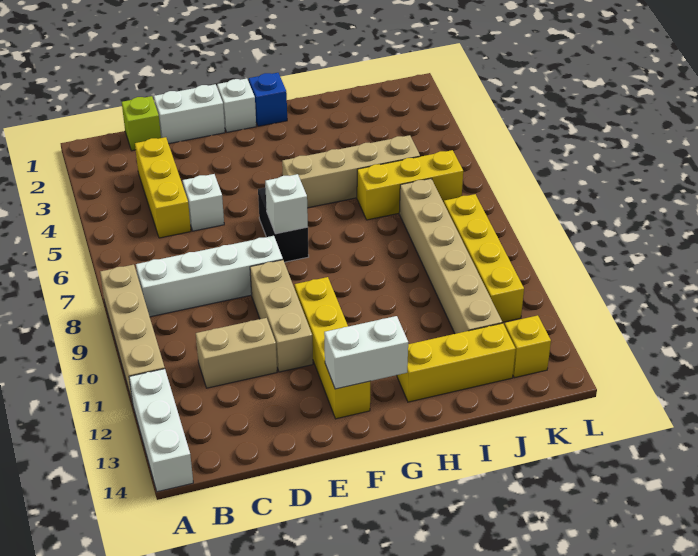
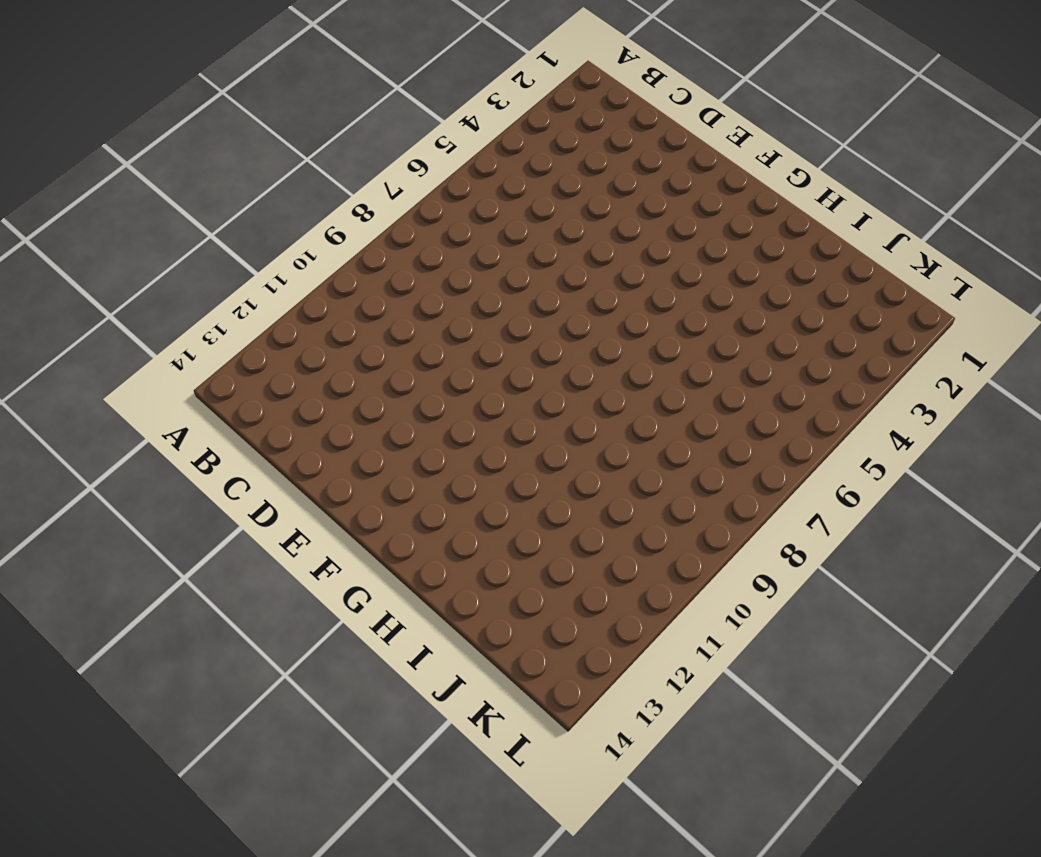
none -> tan 1x4 brick [100,265,165,400]
none -> white 1x3 brick [129,369,193,492]
none -> white 1x4 brick [136,236,283,317]

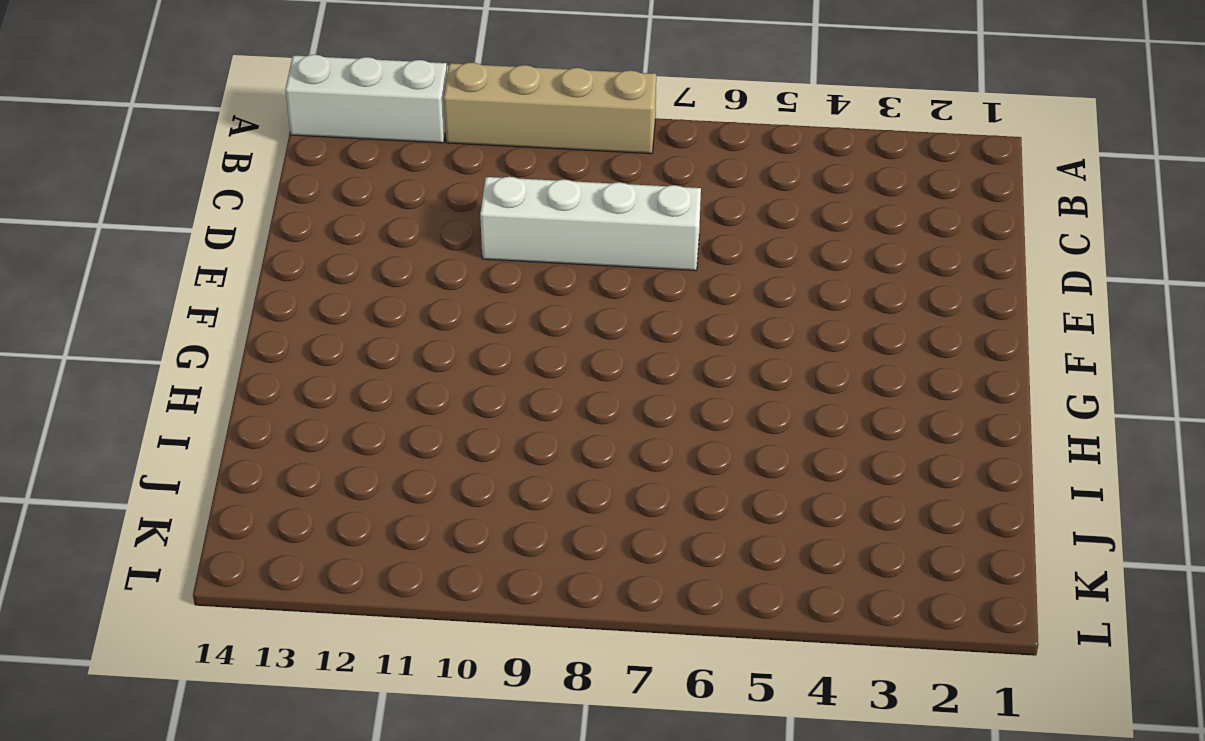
white 1x4 brick [480,177,701,271] -> white 1x4 brick turned to [136,236,283,317]
none -> lime 1x1 brick [122,96,161,151]
none -> yellow 1x3 brick [135,137,191,238]
none -> tan 1x2 brick [196,318,277,388]

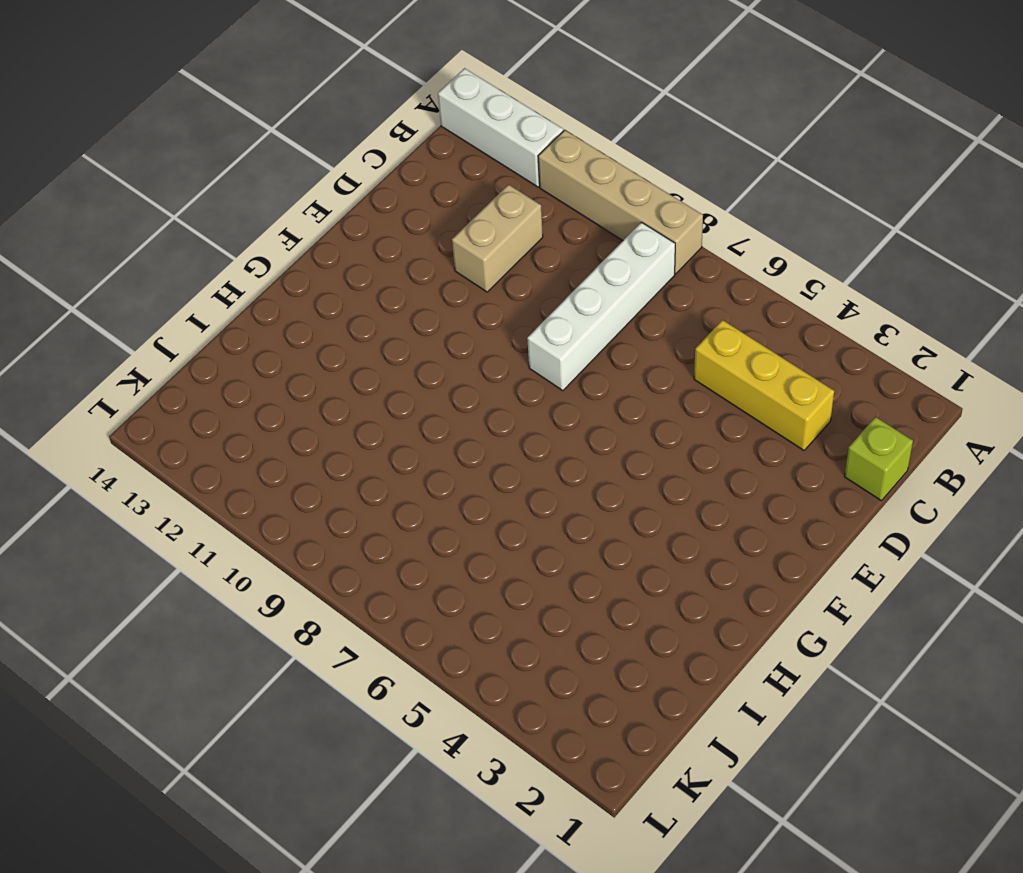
none -> white 1x2 brick [154,84,225,144]
none -> white 1x1 brick [183,174,224,231]
none -> tan 1x3 brick [250,260,313,372]

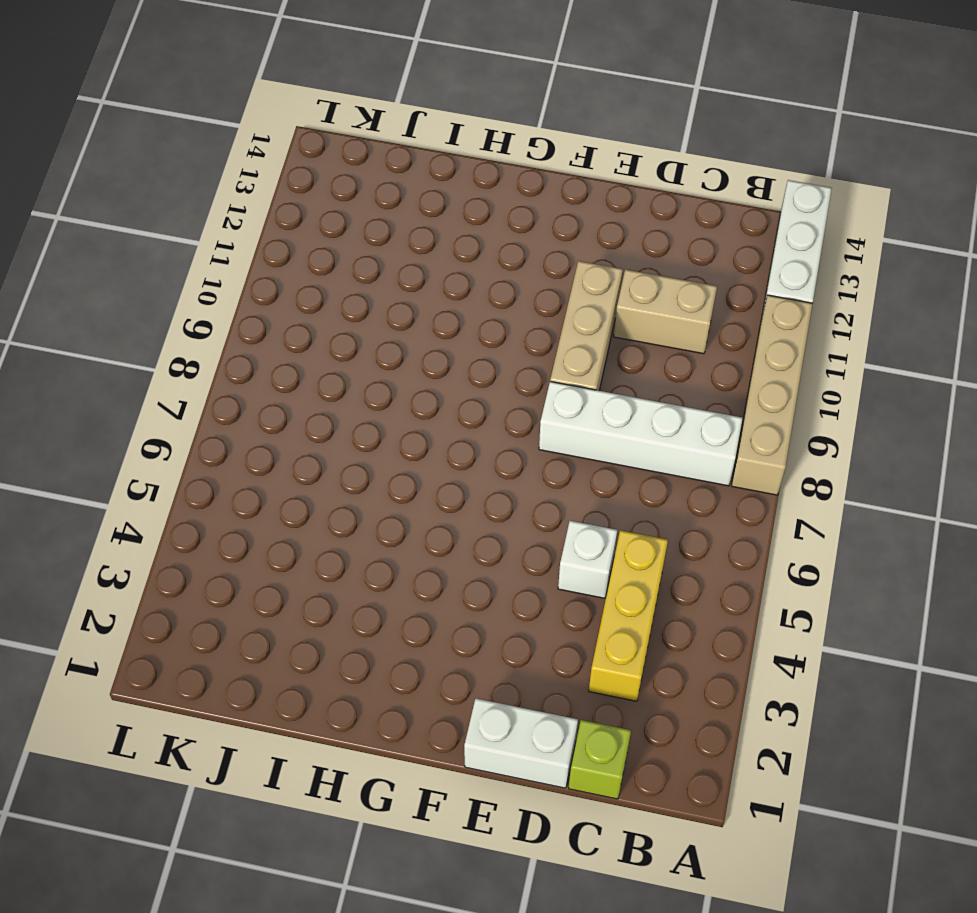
none -> white 1x1 brick [217,78,256,132]
none -> black 1x2 brick [258,188,309,262]
none -> yellow 1x4 brick [295,277,370,419]

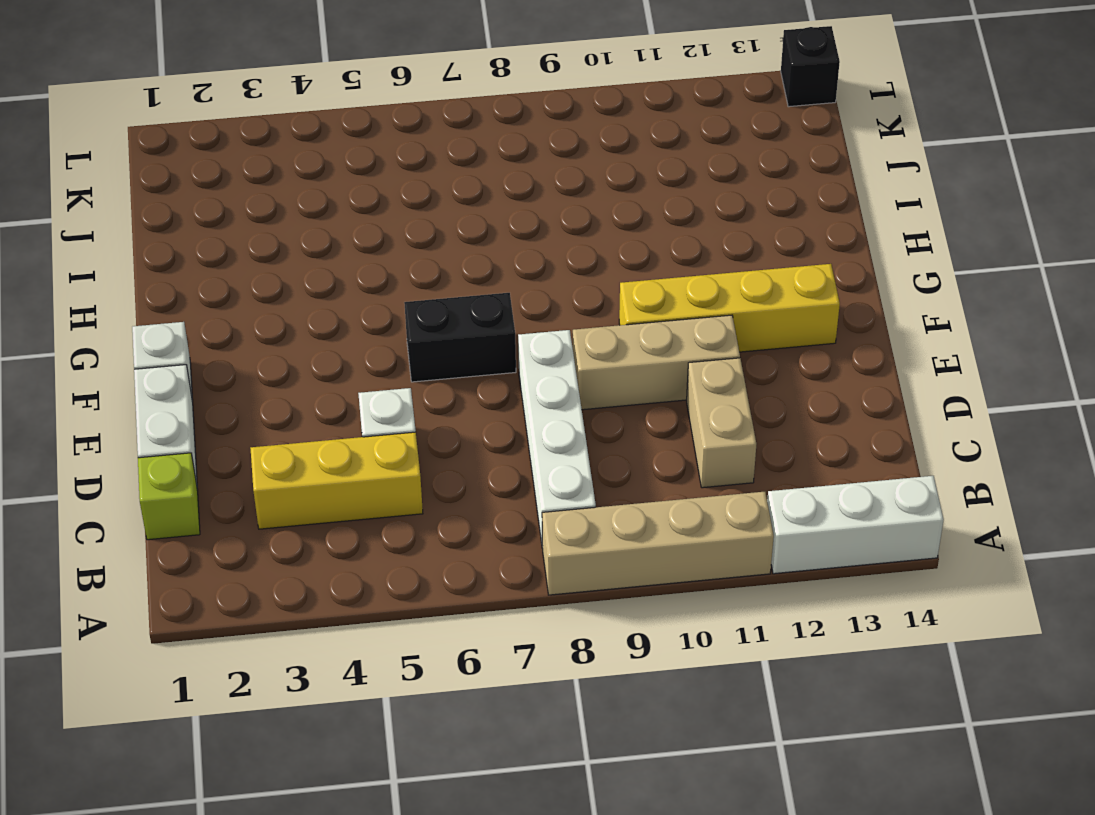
black 1x1 brick [781,26,840,107] -> none
none -> blue 1x1 brick [249,73,287,126]
none -> tan 1x4 brick [282,135,420,208]
none -> yellow 1x3 brick [397,323,515,402]

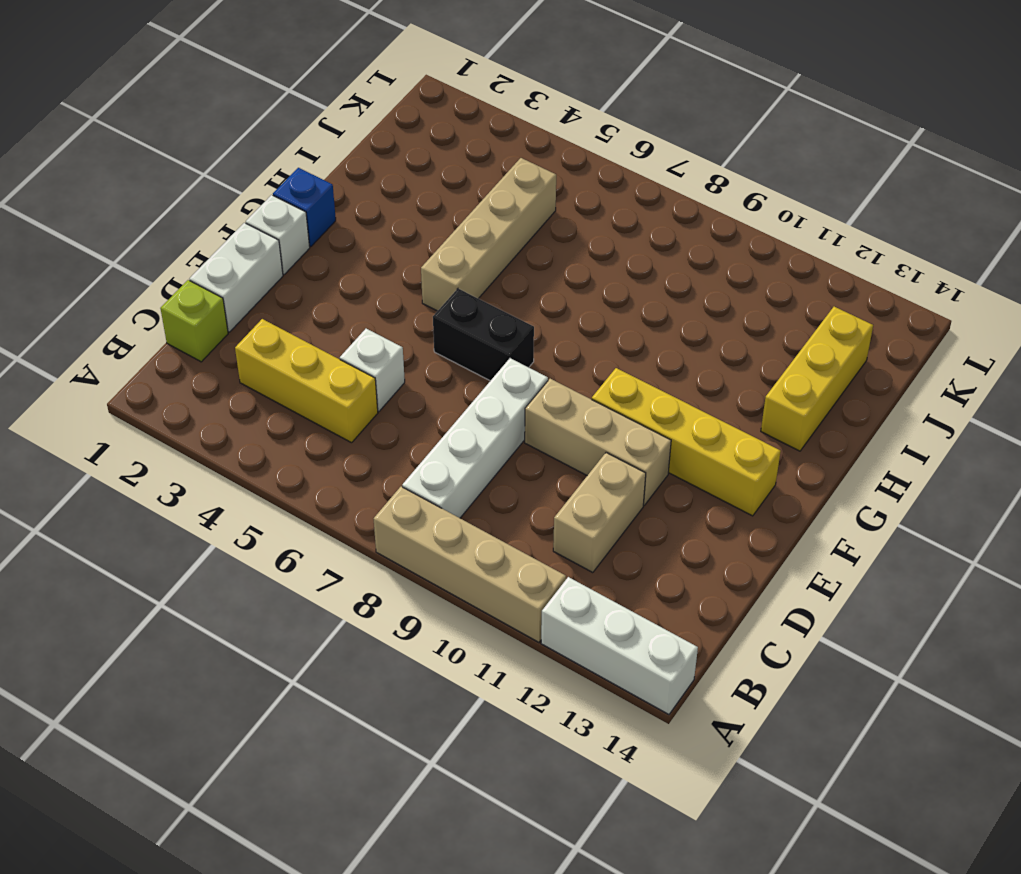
none -> yellow 1x3 brick [357,150,463,220]
none -> tan 1x6 brick [399,179,502,334]
none -> yellow 1x4 brick [444,194,524,322]

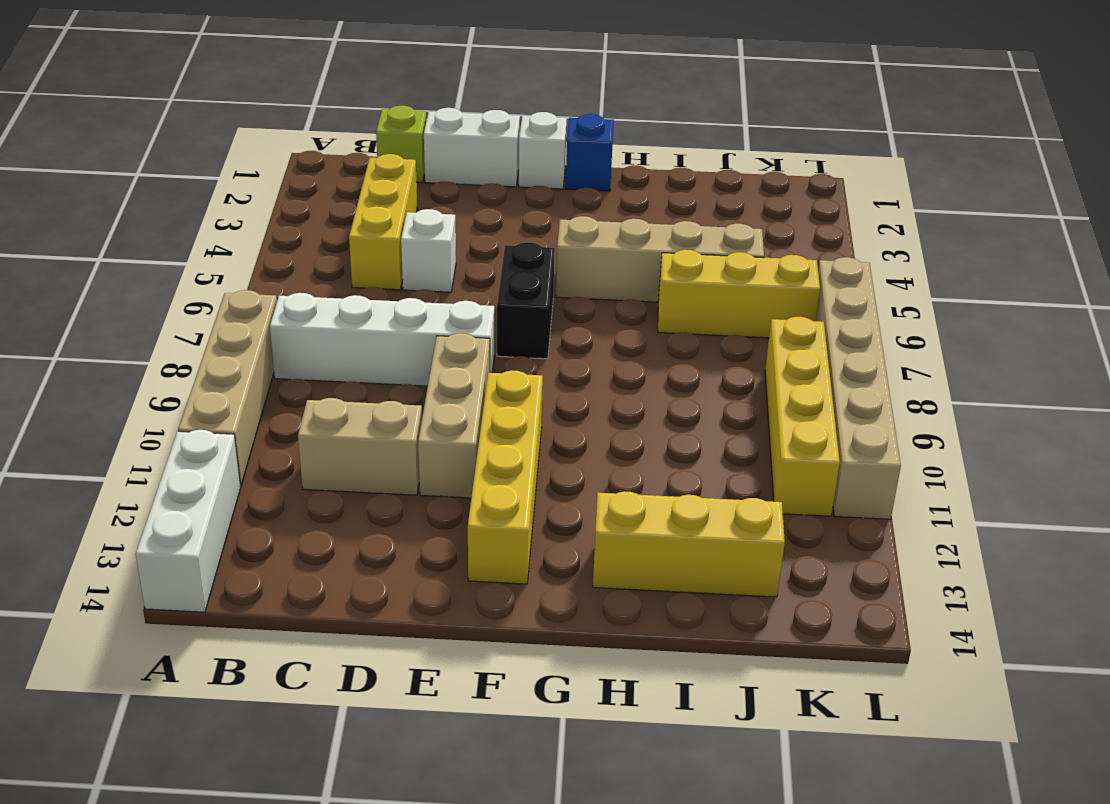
tan 1x6 brick [816,257,901,519] -> tan 1x6 brick moved to [399,179,502,334]
none -> yellow 1x1 brick [504,315,551,378]
none -> white 1x1 brick [265,174,308,234]
none -> white 1x2 brick [324,316,408,389]

